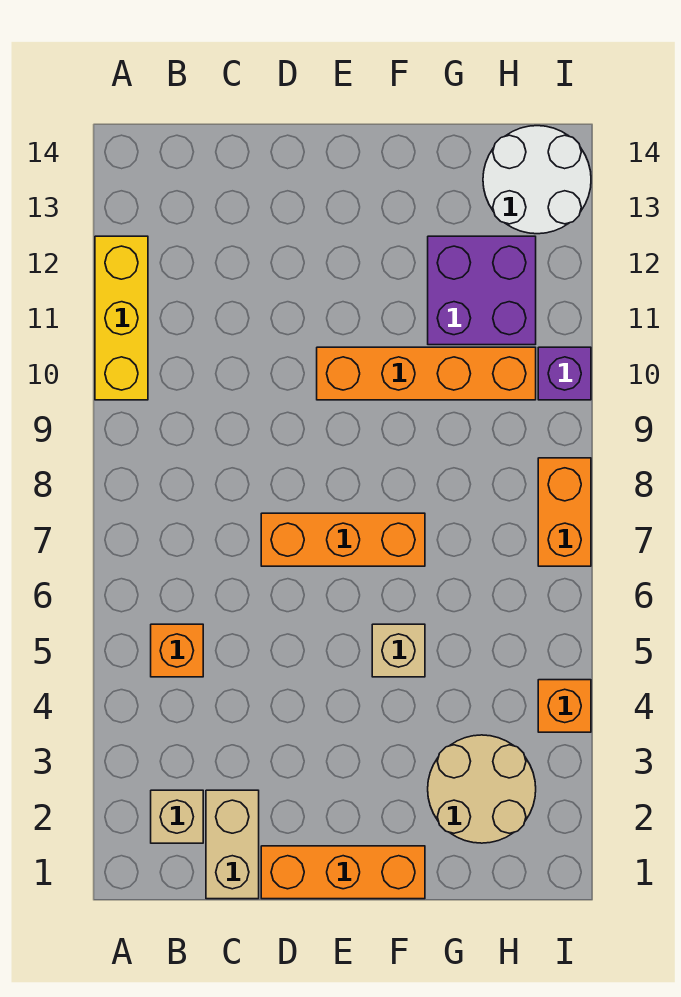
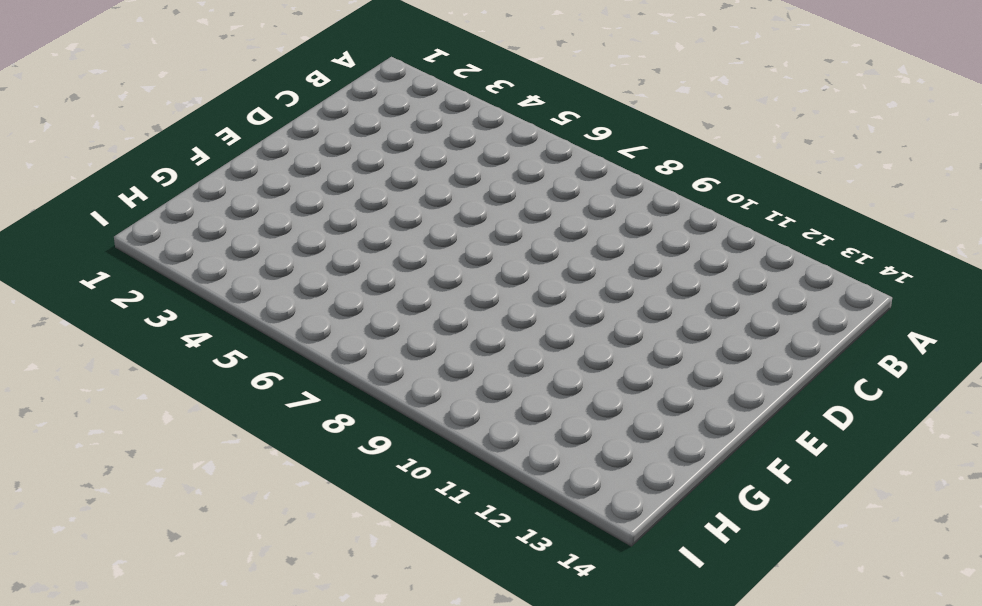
none -> yellow 1x3 brick [95,236,148,400]
none -> tan 1x1 brick [151,790,203,843]
none -> orange 1x1 brick [151,624,203,677]

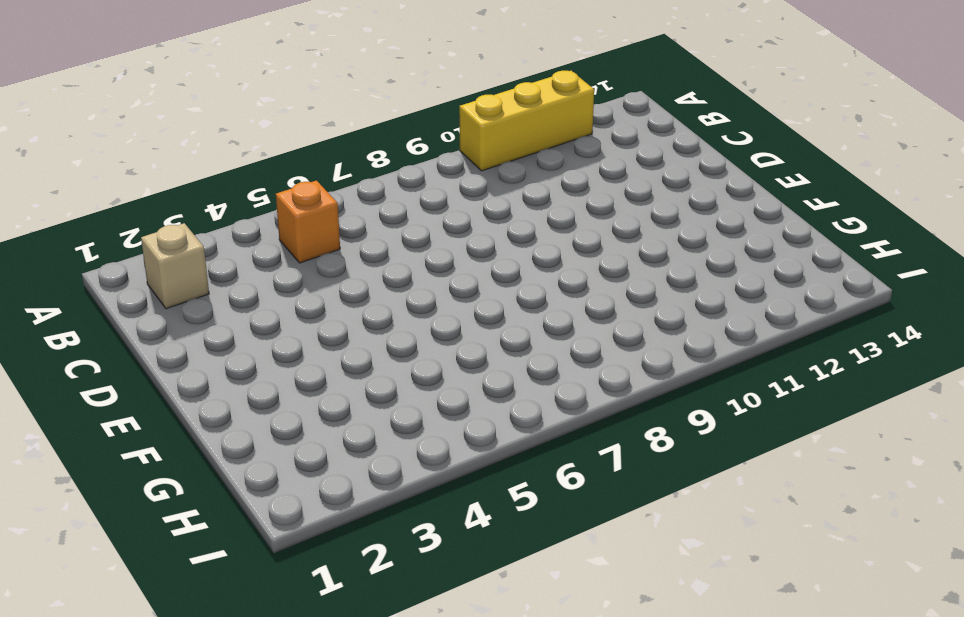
none -> tan 1x2 brick [206,790,259,899]
none -> orange 1x3 brick [261,846,425,899]
none -> orange 1x3 brick [261,513,425,566]

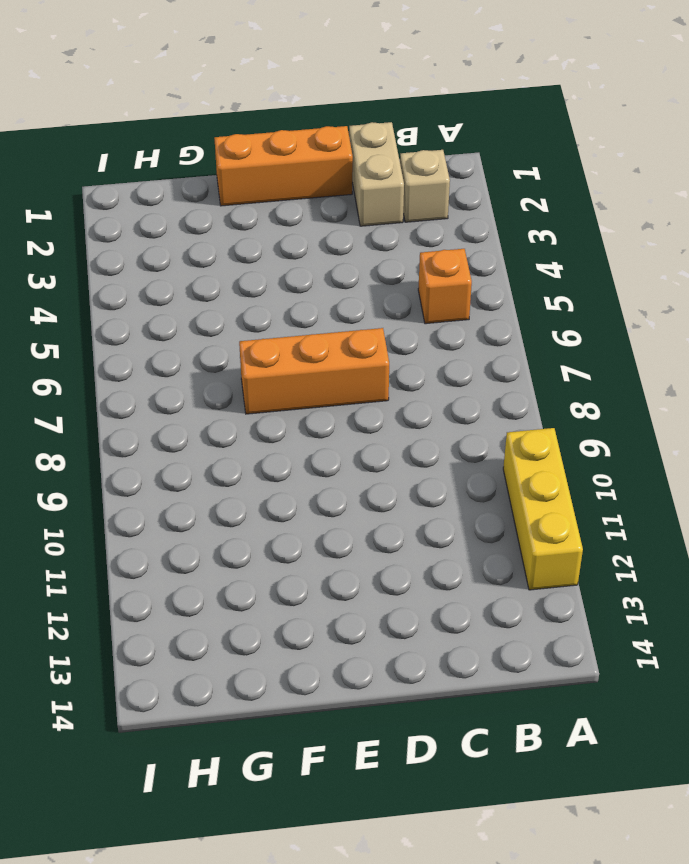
none -> orange 1x4 brick [317,347,536,400]
none -> tan 1x1 brick [372,624,425,677]
none -> tan 2x2 round brick [428,735,536,843]

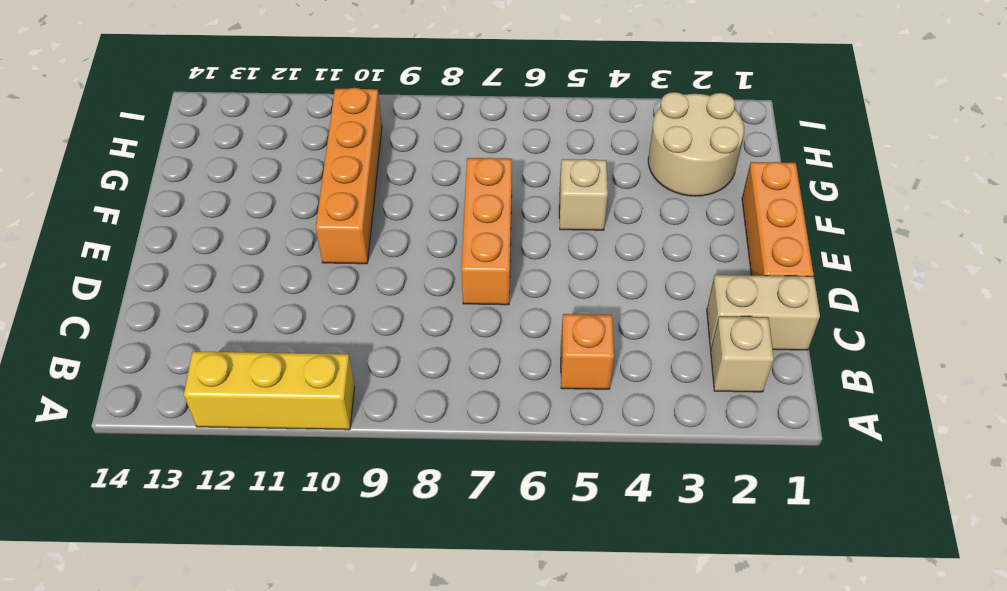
none -> purple 2x2 brick [428,236,536,345]
none -> white 2x2 round brick [483,126,591,234]
none -> orange 1x1 brick [538,680,591,732]

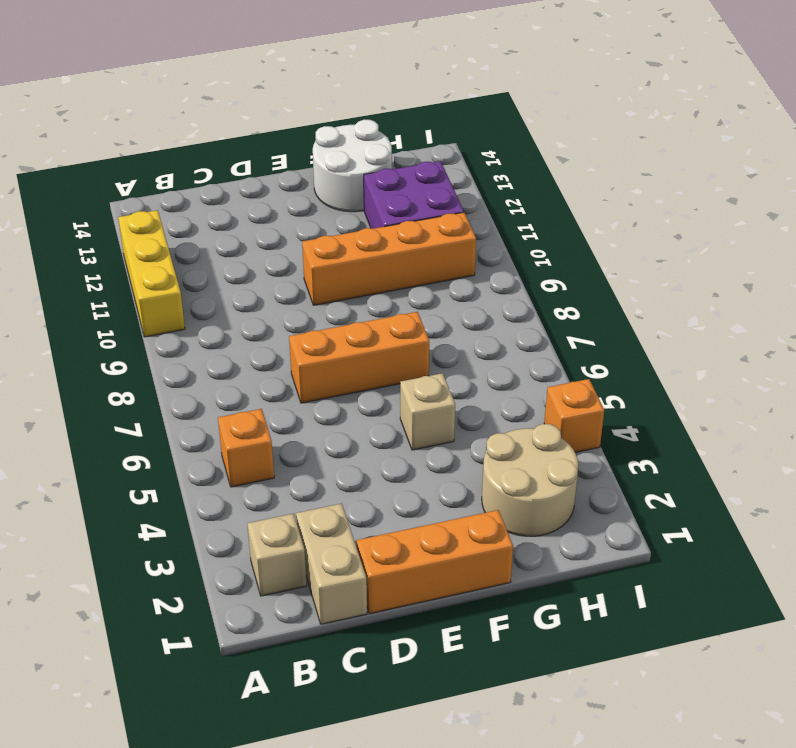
white 2x2 round brick [313,120,392,212] -> white 2x2 round brick moved to [483,126,591,234]
none -> orange 1x2 brick [538,458,591,566]
none -> purple 1x1 brick [538,347,591,400]

